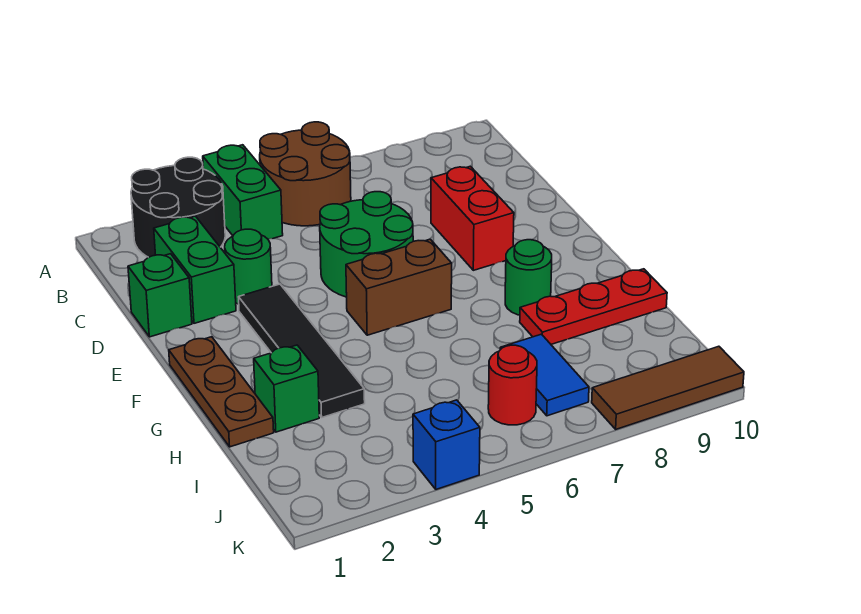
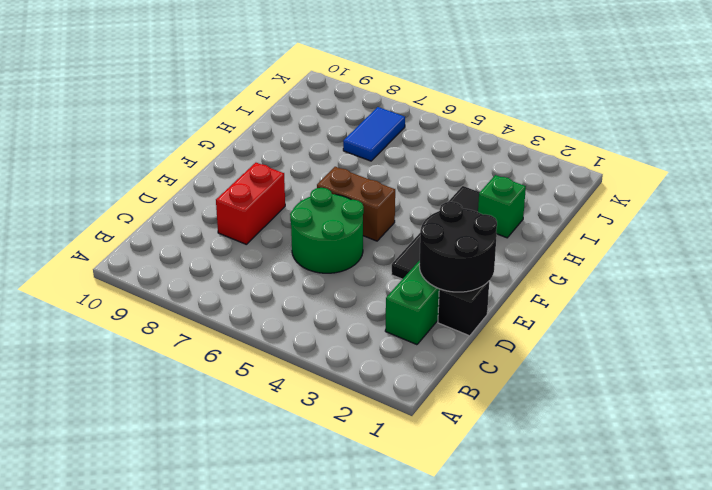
black 1x1 brick [438,281,489,336] -> green 1x1 brick [128,254,192,337]
black 2x2 round brick [419,202,497,292] -> black 2x2 round brick moved to [131,157,225,257]
none -> green 1x2 brick [203,145,283,239]
none -> brown 2x2 round brick [260,122,351,226]
none -> green 1x1 round brick [225,229,272,304]

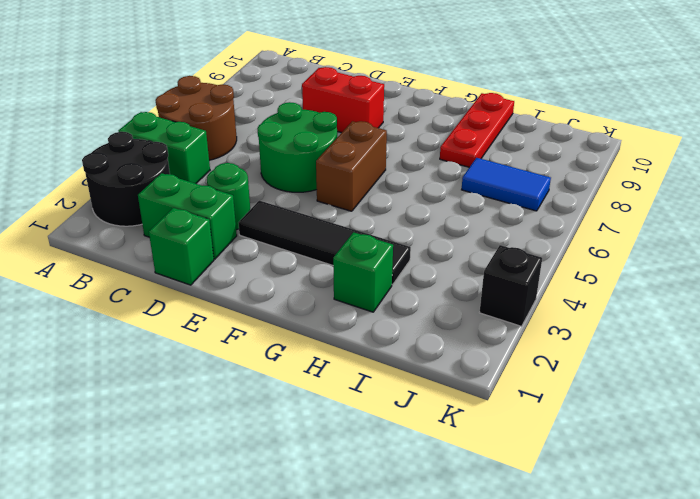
black 1x1 brick [479,245,542,326] -> none
none -> brown 1x3 plate [169,337,274,447]
none -> green 1x1 round brick [505,240,552,315]
none -> red 1x1 round brick [488,345,537,425]

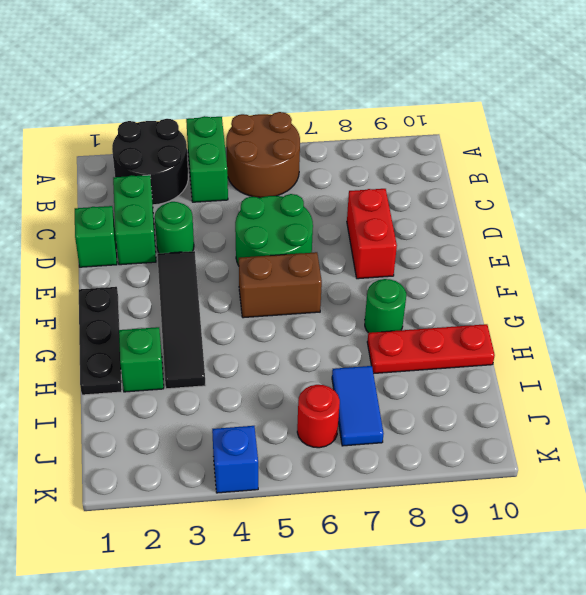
black 1x3 plate [79,287,122,395] -> brown 1x3 plate [169,337,274,447]
none -> brown 1x3 tile [592,346,744,429]

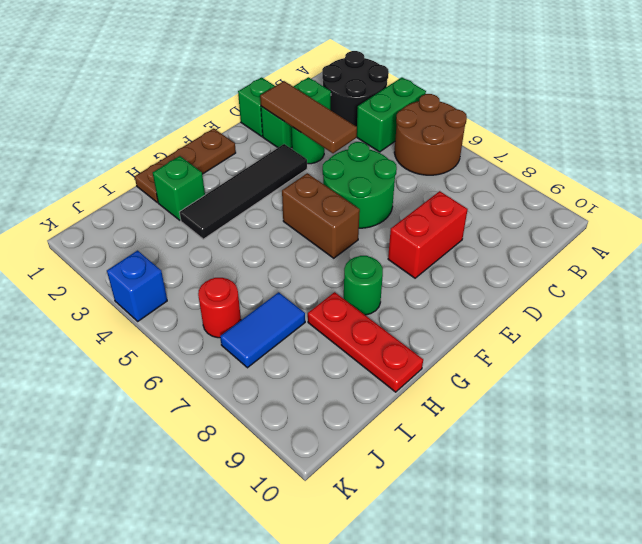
brown 1x3 tile [260,81,357,153] -> brown 1x3 tile moved to [592,346,744,429]

